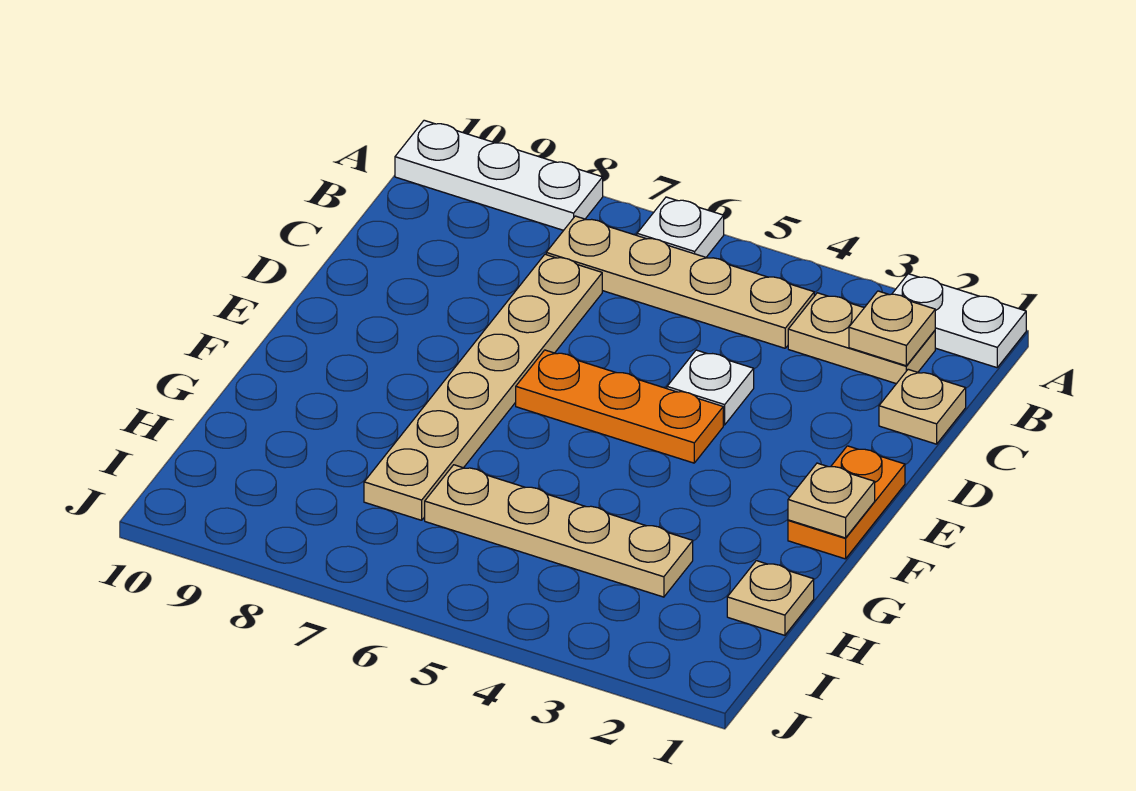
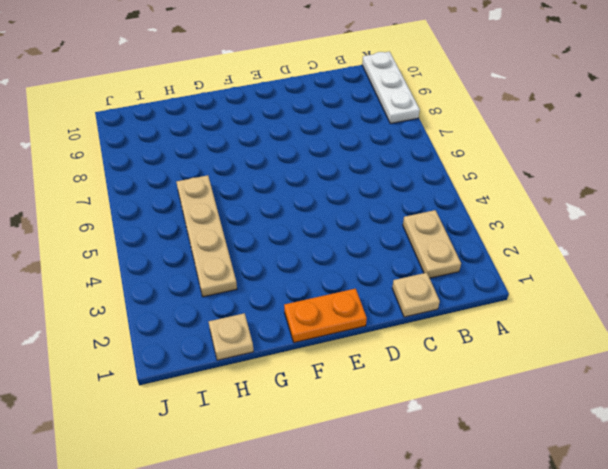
none -> white 1x2 plate [892,274,1026,368]
none -> white 1x1 plate [637,197,724,257]
none -> tan 1x4 plate [546,216,814,348]

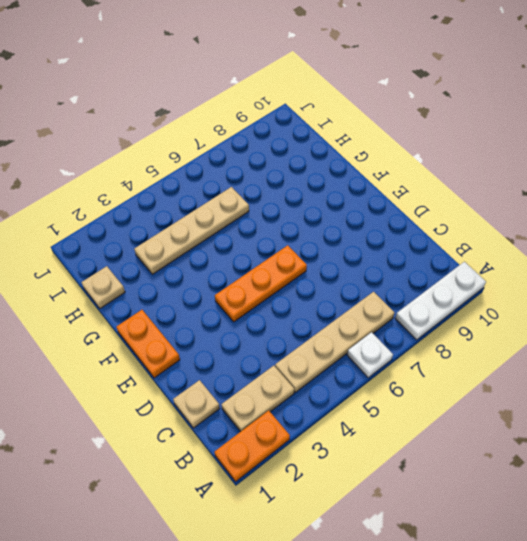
orange 1x2 plate [215,410,290,481] -> white 1x2 plate [892,274,1026,368]
none -> tan 1x6 plate [364,254,602,520]
none -> white 1x1 plate [667,350,754,425]
none -> tan 1x1 plate [849,291,935,366]

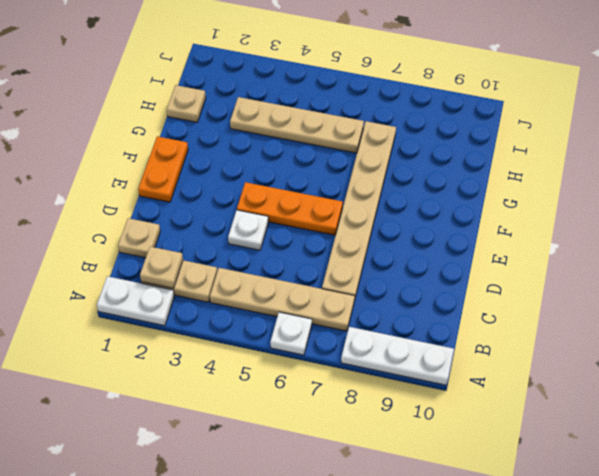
none -> tan 1x1 plate [788,463,875,538]

